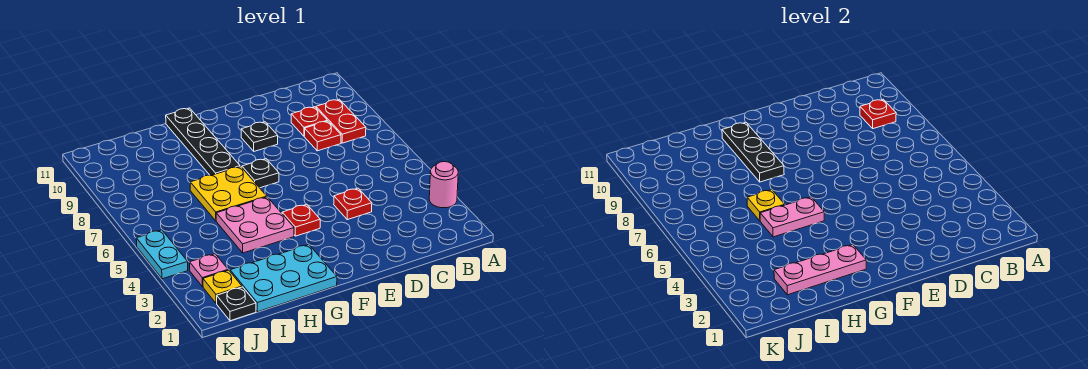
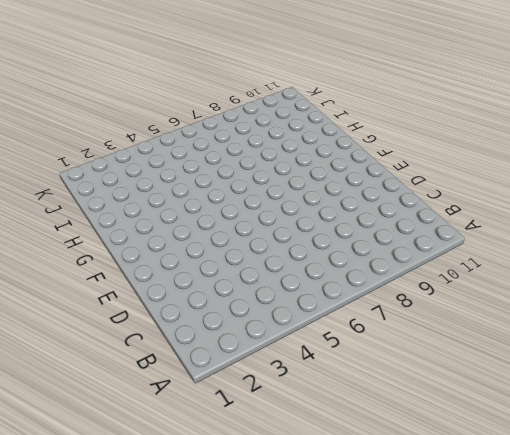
none -> pink 1x1 round brick [429,162,458,208]
none -> red 1x2 plate [316,99,366,143]
none -> red 1x1 plate [304,121,341,151]

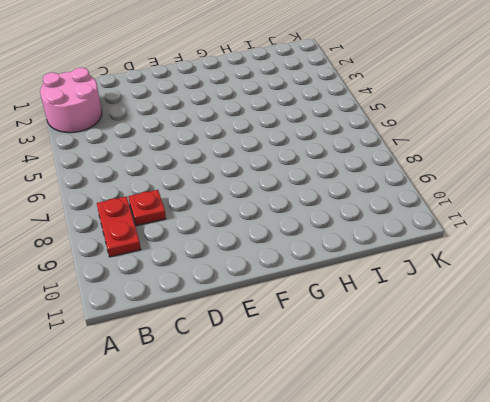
pink 2x2 round brick [40,68,102,133] -> pink 1x1 round brick [429,162,458,208]
none -> red 1x1 plate [291,107,328,136]
none -> red 1x1 plate [334,188,372,220]
none -> black 1x1 plate [241,122,278,151]

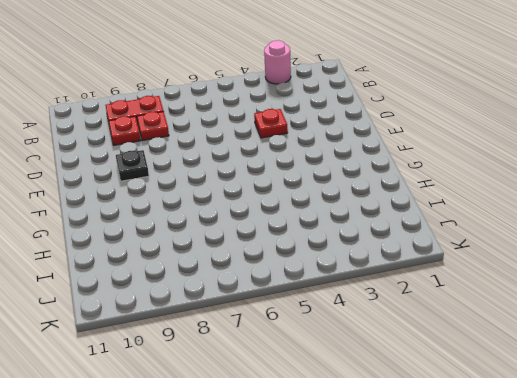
none -> red 1x1 plate [282,204,320,236]
none -> black 1x1 plate [242,159,279,188]
none -> cyan 2x3 plate [230,245,337,312]

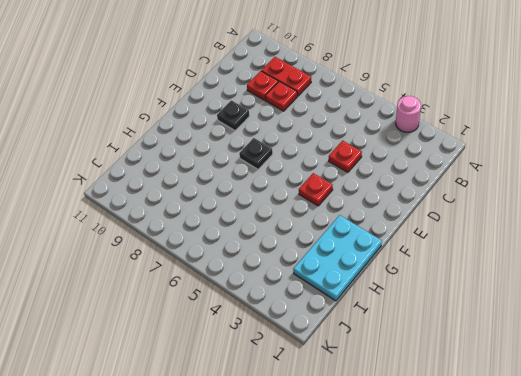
none -> pink 2x2 plate [216,197,294,253]
none -> yellow 2x2 plate [190,166,267,221]
none -> black 1x4 plate [166,108,240,175]

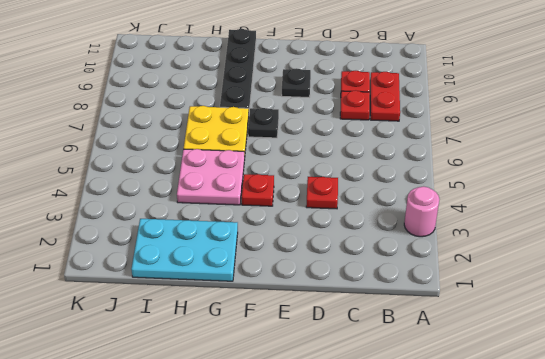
none -> black 1x1 plate [217,287,256,321]
none -> yellow 1x1 plate [203,270,242,304]
none -> pink 1x1 plate [190,254,228,287]

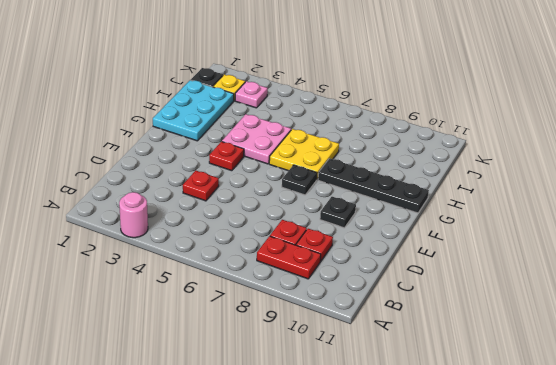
none -> cyan 1x2 plate [136,230,188,279]
none -> red 1x1 plate [860,99,896,129]
none -> pink 1x3 plate [774,245,866,295]

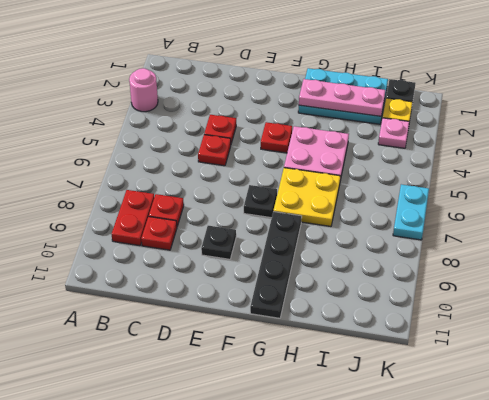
red 1x1 plate [198,135,231,166] -> red 1x1 plate moved to [860,99,896,129]
cyan 1x2 plate [393,184,429,240] -> cyan 1x2 plate moved to [136,230,188,279]
none -> pink 1x2 plate [760,197,824,237]
none -> black 1x3 plate [722,123,784,182]
none -> yellow 1x1 plate [747,190,785,221]

